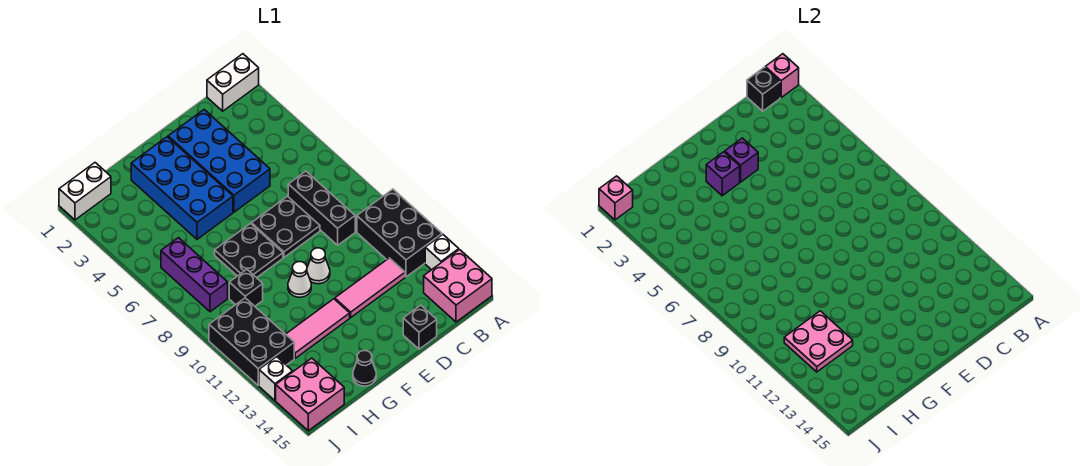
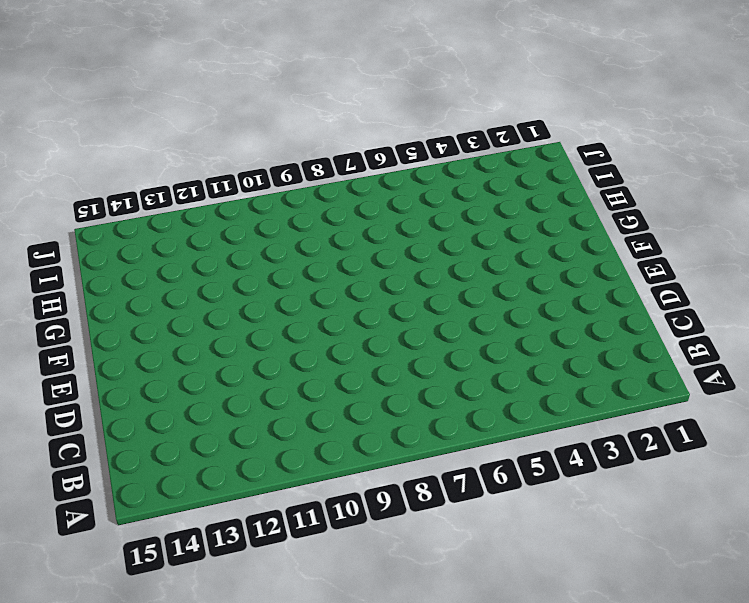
none -> white 1x2 brick [207,54,259,111]
none -> black 2x3 brick [357,189,442,277]
none -> white 1x1 brick [425,235,459,270]

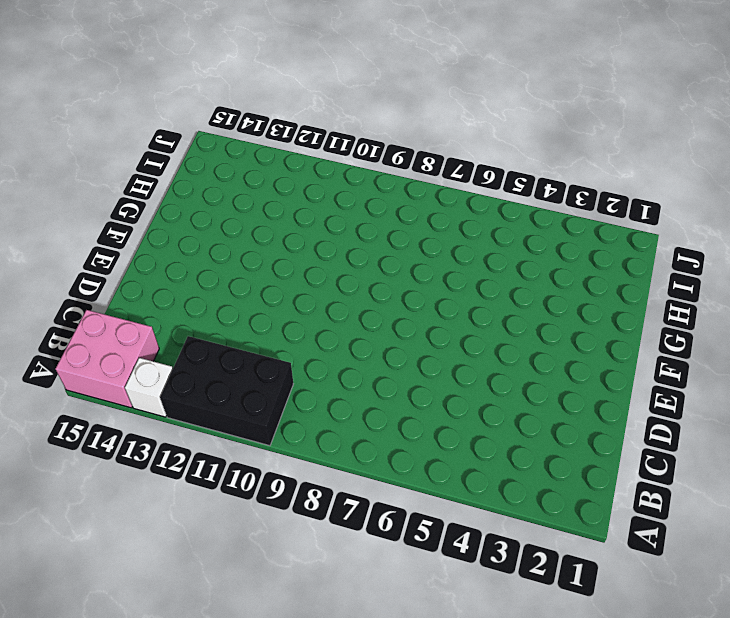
none -> white 1x2 brick [207,54,259,111]
none -> black 1x3 brick [288,171,355,245]
none -> pink 1x3 tile [335,258,405,317]

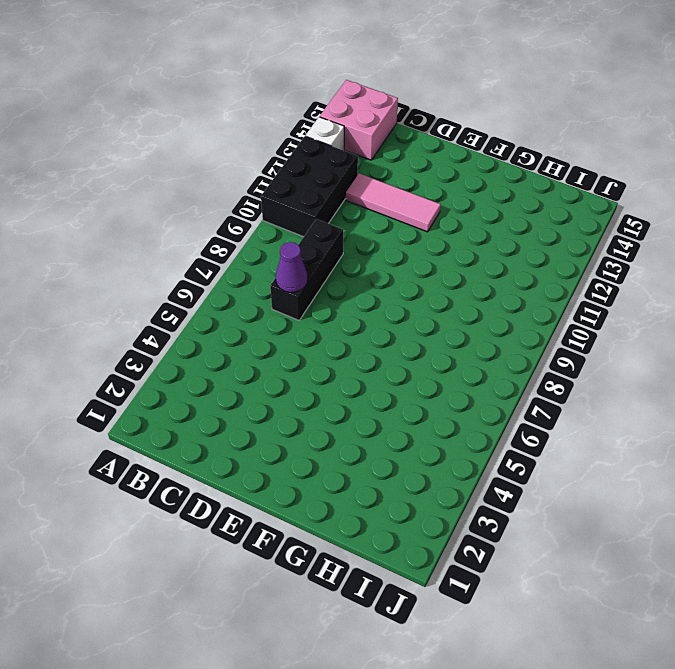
purple 1x1 cone [276,242,307,292] -> none
none -> white 1x2 brick [207,54,259,111]
none -> blue 2x4 brick [168,110,270,212]
none -> black 2x2 plate [251,196,320,257]

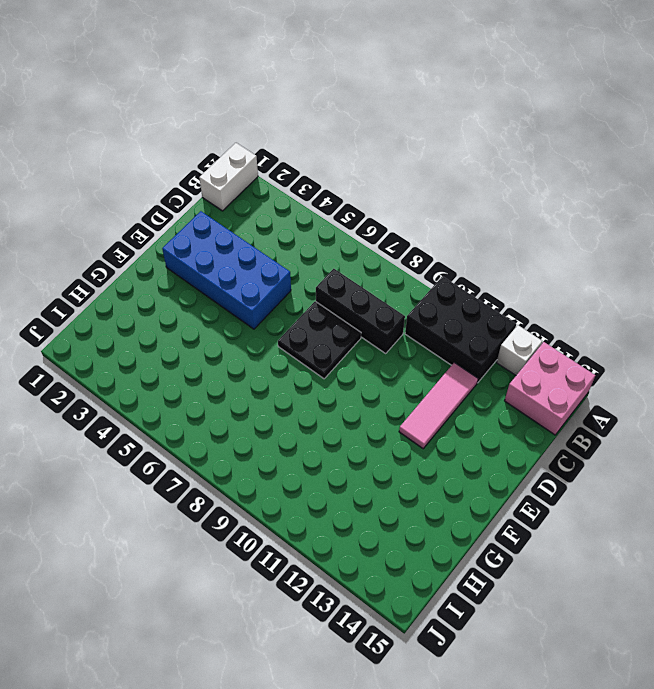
none -> black 1x1 brick [403,305,437,349]
none -> white 1x1 cone [307,248,330,284]
none -> blue 2x4 brick [131,137,233,239]

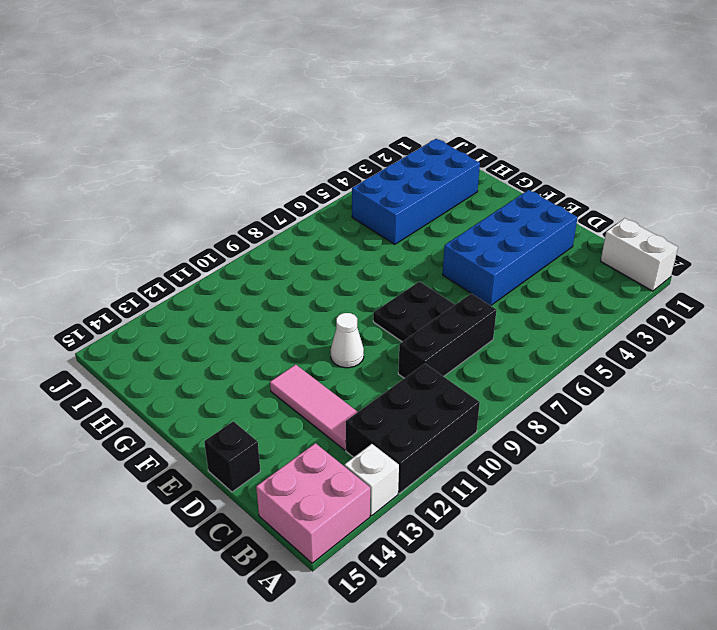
blue 2x4 brick [352,139,480,244] -> blue 2x4 brick moved to [131,137,233,239]
none -> black 2x2 plate [215,224,283,278]
none -> white 1x1 cone [288,262,311,297]
none -> pink 1x3 tile [286,299,350,358]

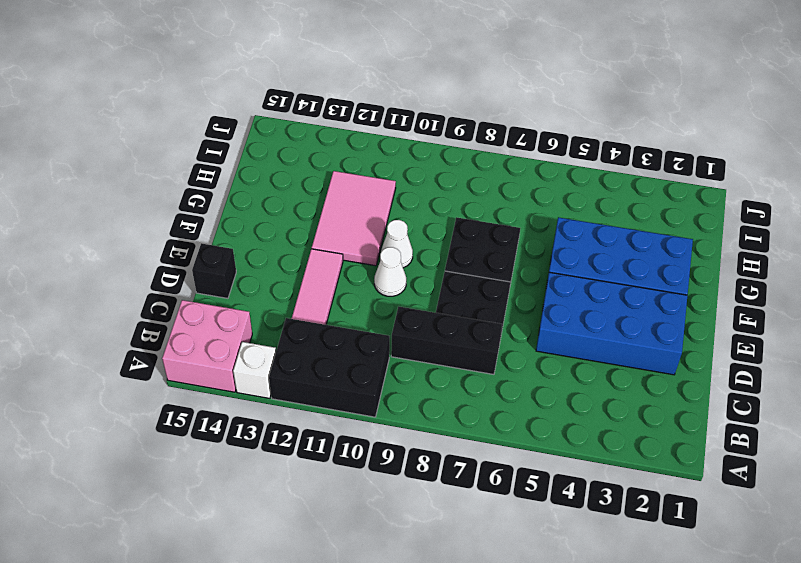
pink 2x3 tile [312,171,396,266] -> pink 1x3 tile [286,299,350,358]
none -> white 1x2 brick [207,54,259,111]
none -> black 1x1 cone [353,351,376,386]
none -> black 1x1 brick [229,269,263,306]

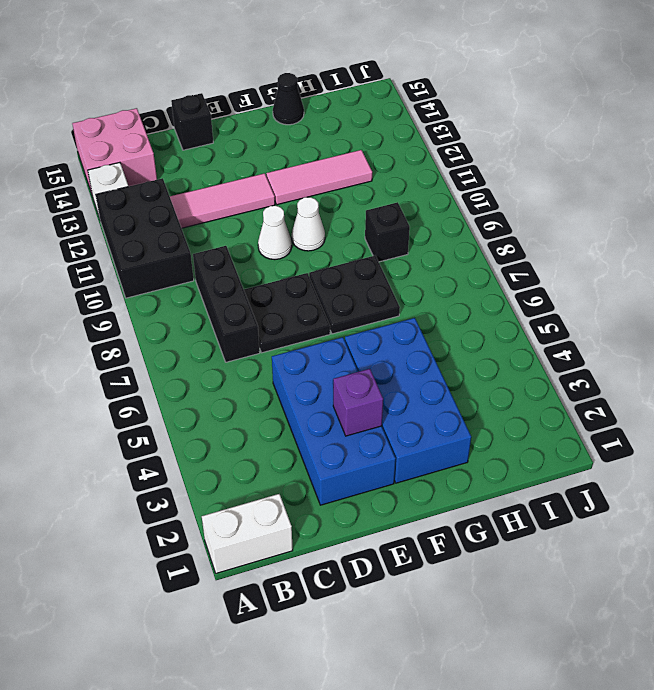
none -> white 1x2 brick [59,163,111,220]
none -> purple 1x3 brick [161,238,228,312]
none -> black 2x3 brick [209,298,294,385]

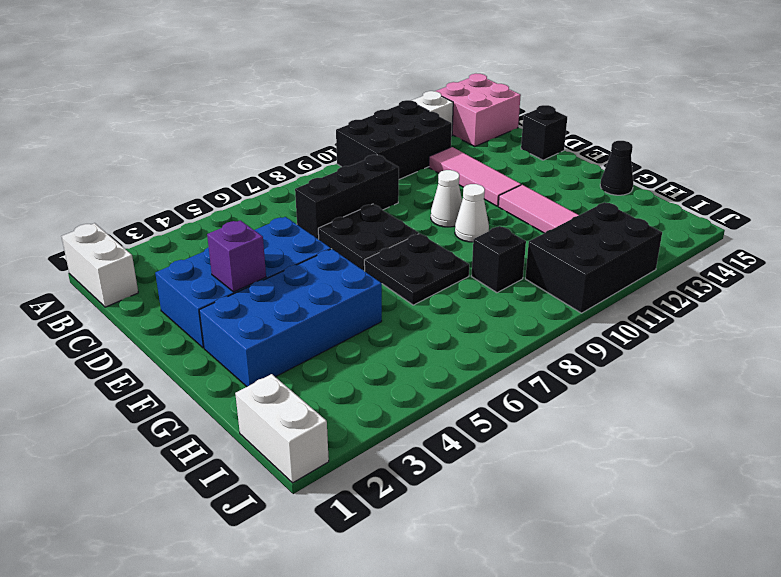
none -> purple 1x3 brick [161,238,228,312]
none -> pink 2x2 brick [276,358,344,431]
none -> white 1x1 brick [259,357,293,401]

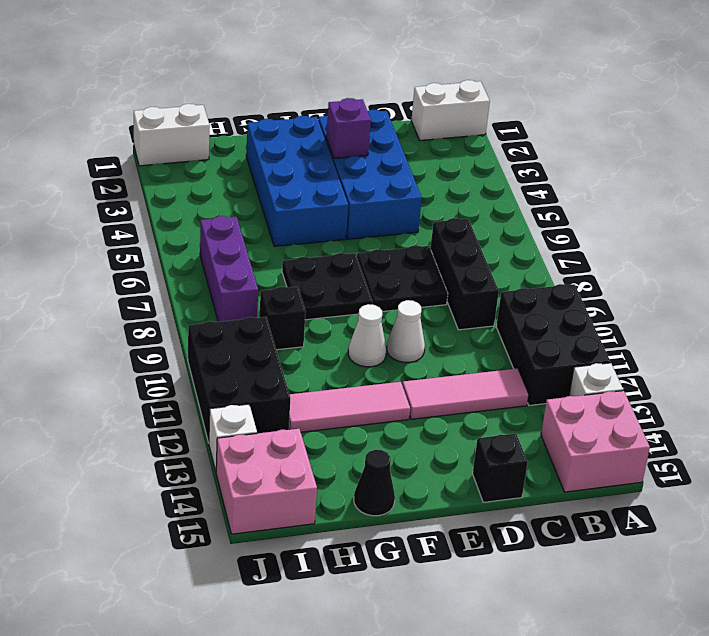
none -> pink 1x1 brick [765,54,799,98]
none -> black 1x1 brick [747,67,780,111]
none -> purple 1x1 brick [706,152,740,196]

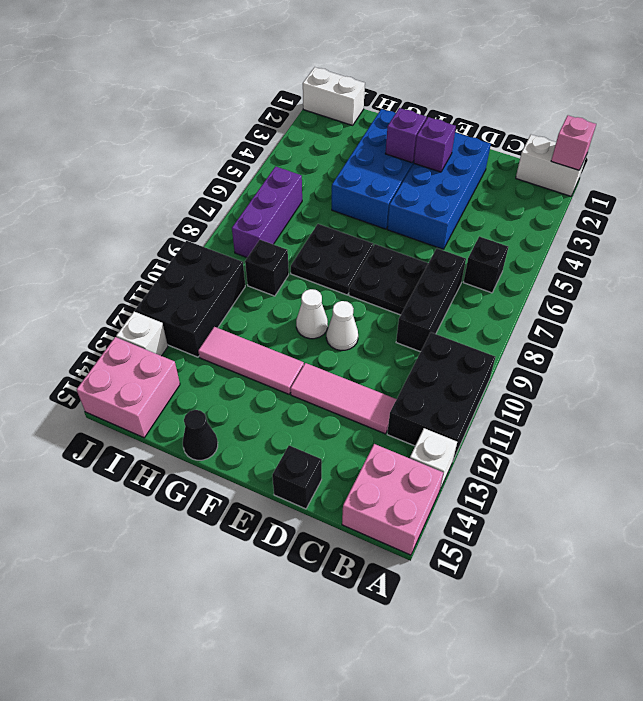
black 1x1 brick [463,236,508,293] -> black 1x1 brick moved to [747,67,780,111]
none -> pink 2x2 plate [784,311,853,372]
none -> pink 1x1 brick [599,176,633,220]

